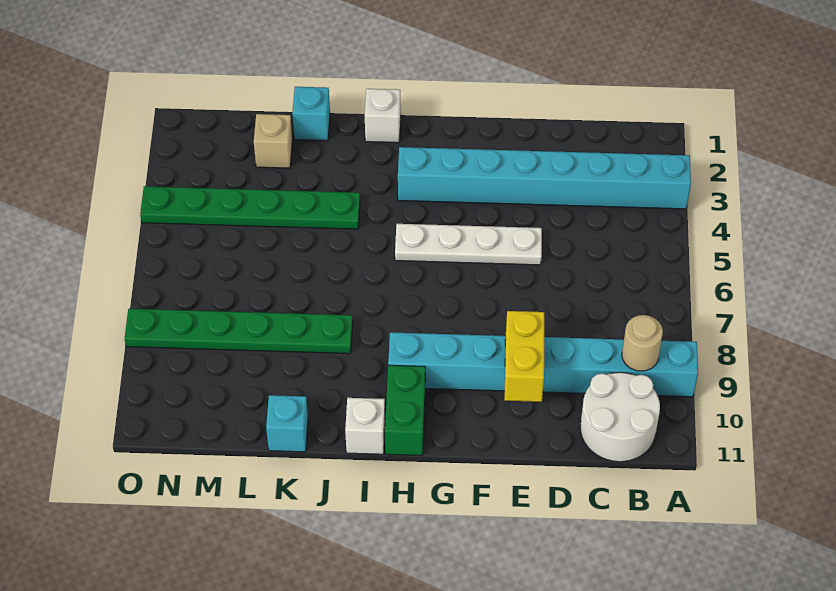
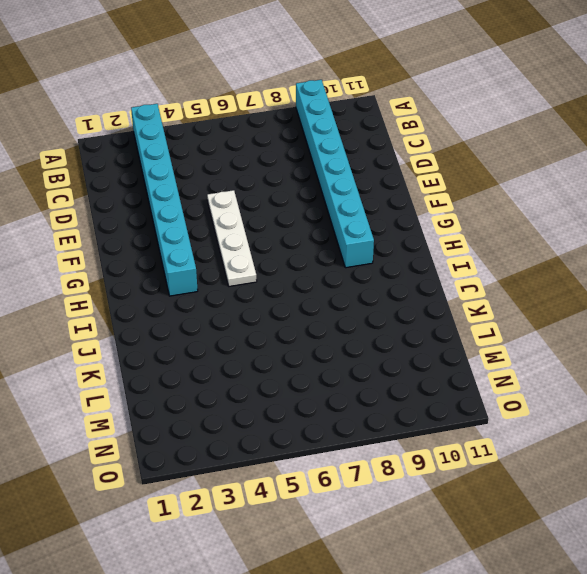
none -> white 2x2 round brick [580,372,660,462]
none -> green 1x2 brick [385,365,425,456]
none -> white 1x1 brick [365,89,401,143]

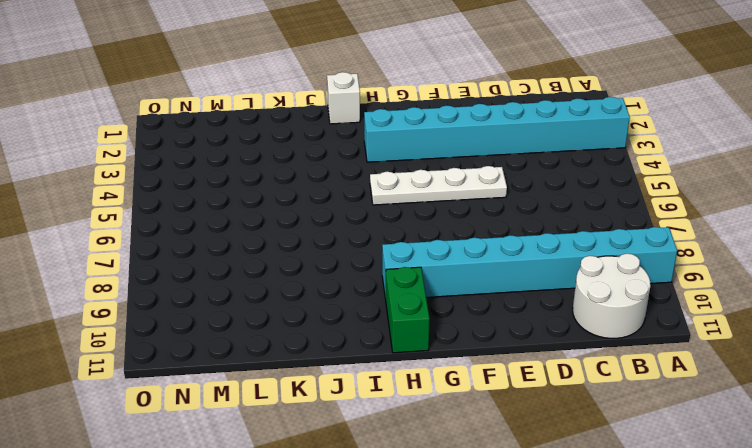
none -> white 1x1 brick [345,398,385,454]
none -> green 1x6 plate [140,186,360,229]
none -> green 1x6 plate [125,309,353,354]

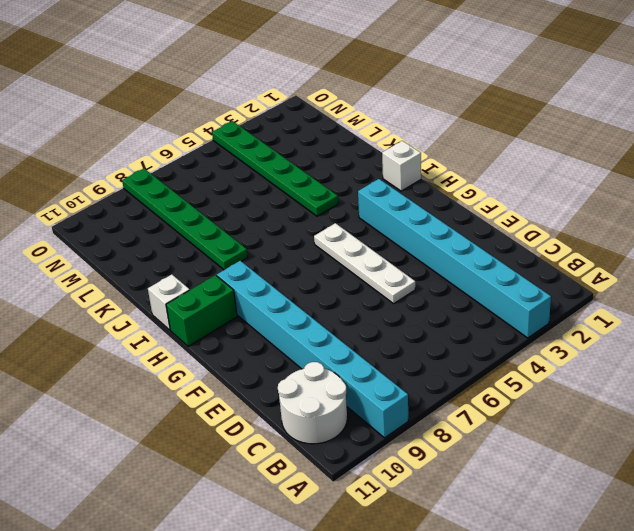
none -> cyan 1x1 brick [292,87,330,141]
none -> cyan 1x1 brick [266,395,308,452]
none -> tan 1x1 brick [254,114,293,168]

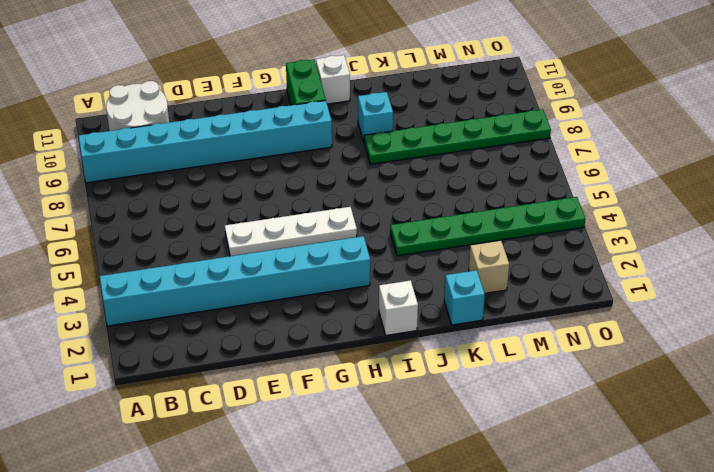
cyan 1x1 brick [358,92,393,141] -> cyan 1x1 brick moved to [266,395,308,452]
none -> tan 1x1 round brick [622,315,663,371]
none -> yellow 1x2 brick [504,311,544,402]

